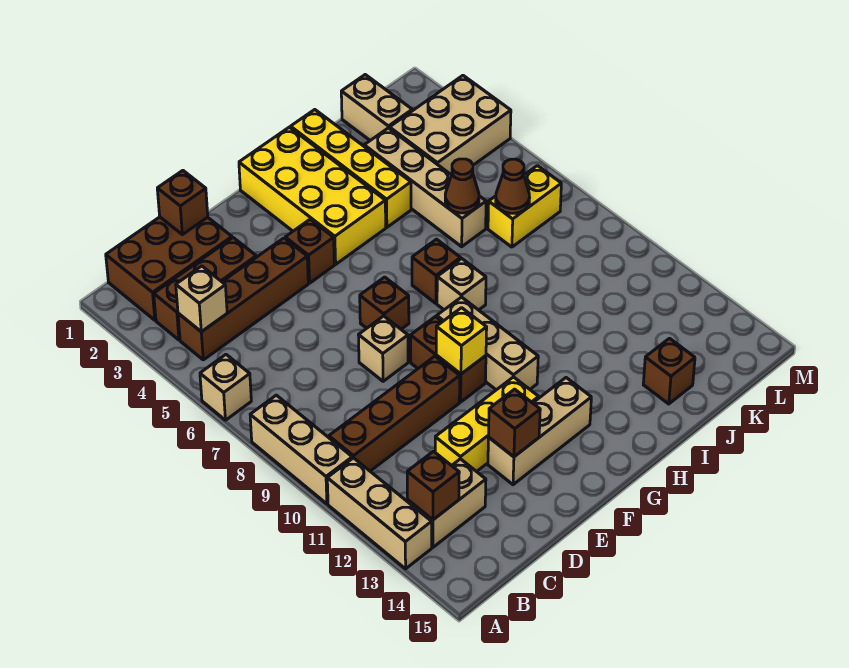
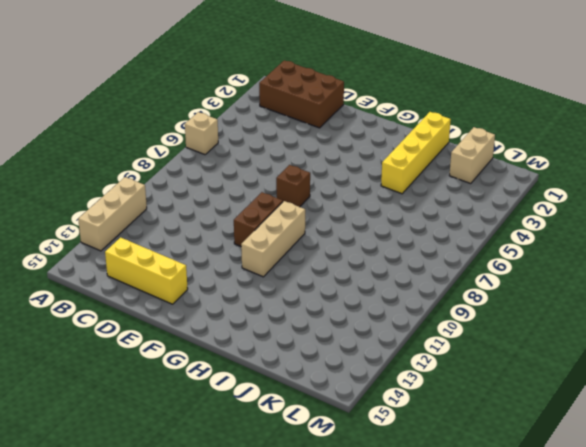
yellow 1x3 brick [105,237,188,304] -> yellow 1x3 brick moved to [435,377,539,472]
none -> tan 1x3 brick [250,395,352,504]
none -> brown 1x3 brick [154,238,256,340]
none -> brown 1x4 brick [178,238,308,360]
none -> brown 1x4 brick [329,356,460,471]

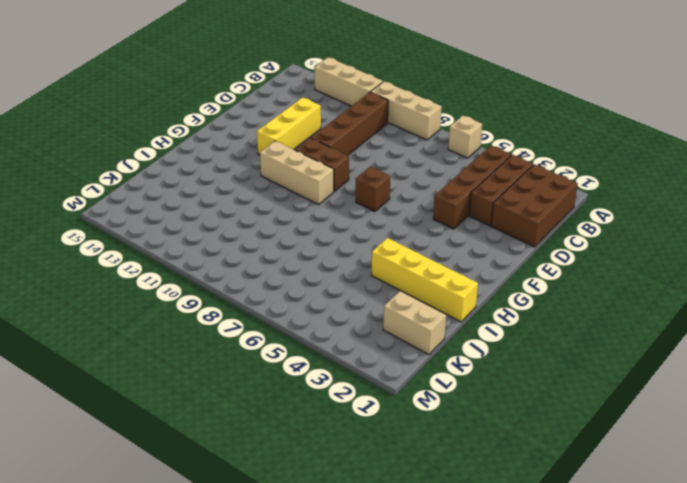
none -> tan 1x2 brick [407,459,486,547]
none -> tan 1x1 brick [359,316,408,381]
none -> tan 1x3 brick [488,378,591,485]
none -> brown 1x1 brick [285,219,334,283]

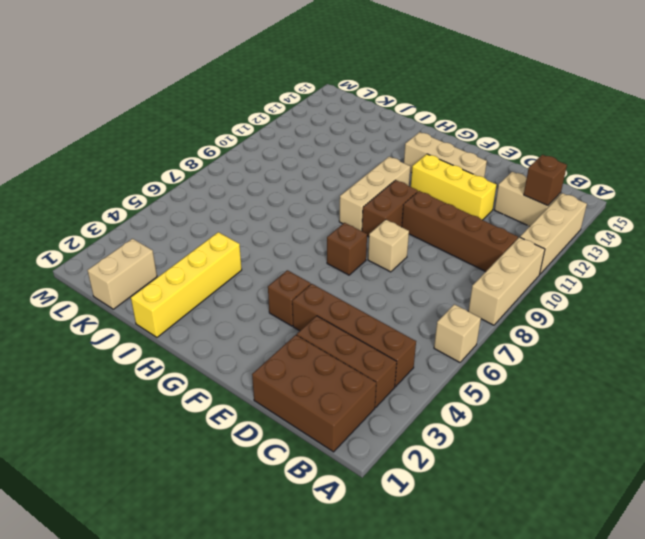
none -> yellow 2x4 brick [239,127,386,264]
none -> brown 1x1 brick [412,239,461,303]
none -> tan 1x1 brick [437,259,486,310]
none -> tan 1x4 brick [364,128,486,247]

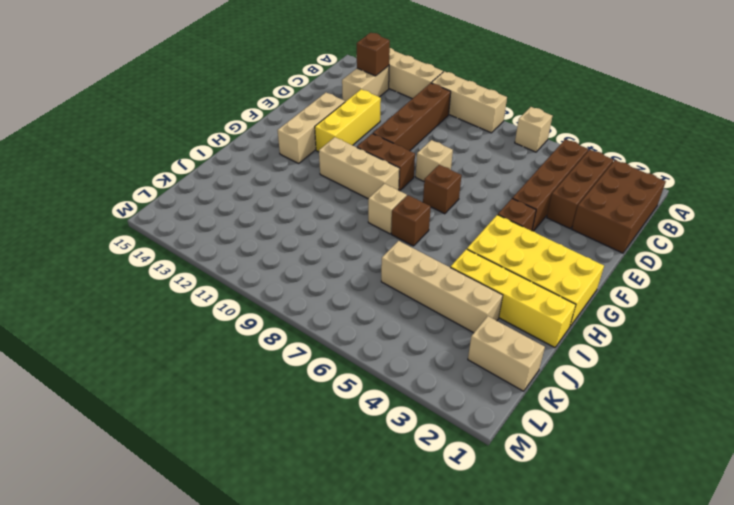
none -> brown 1x1 brick [643,338,695,404]
none -> tan 2x3 brick [390,76,511,175]
none -> yellow 1x2 brick [488,166,561,247]
none -> tan 1x1 brick [176,266,227,332]

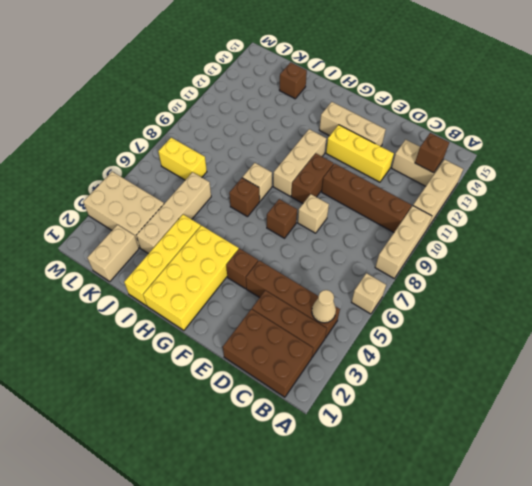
tan 1x1 cone [312,290,336,323] -> tan 1x1 brick [176,266,227,332]
none -> brown 1x1 brick [157,171,208,235]
none -> brown 1x1 brick [488,389,540,457]
none -> yellow 1x1 brick [436,308,487,374]
none -> brown 1x1 cone [445,159,479,213]

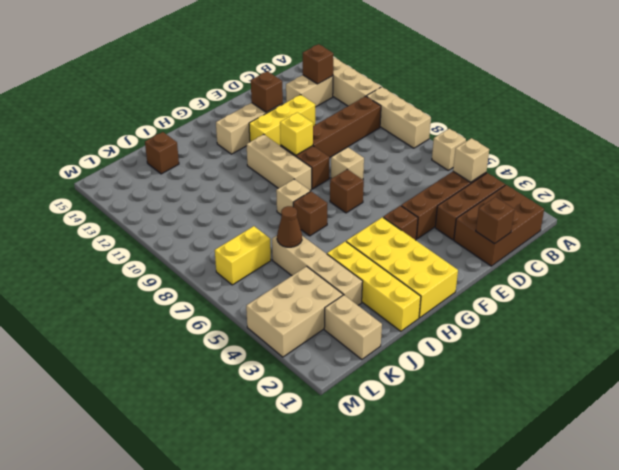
none -> brown 1x1 cone [496,159,530,213]

